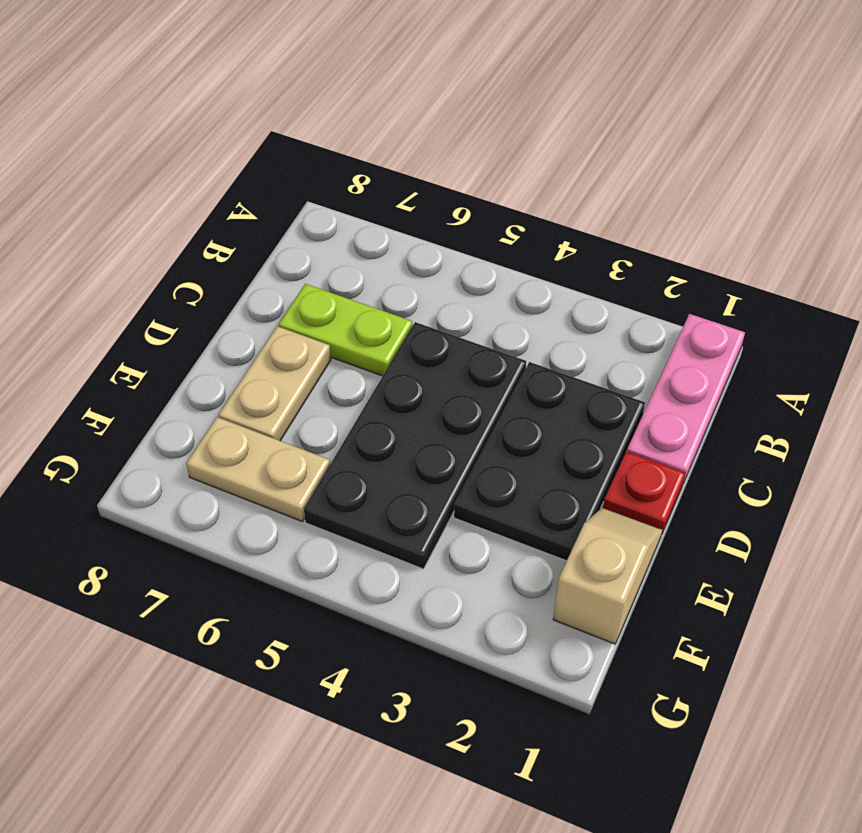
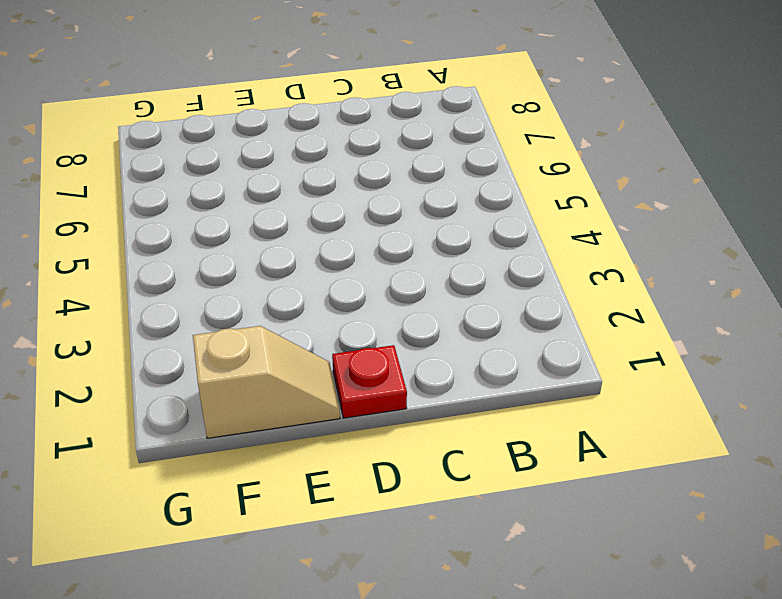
none -> pink 1x3 plate [627,314,745,483]
none -> black 2x3 plate [454,362,645,561]

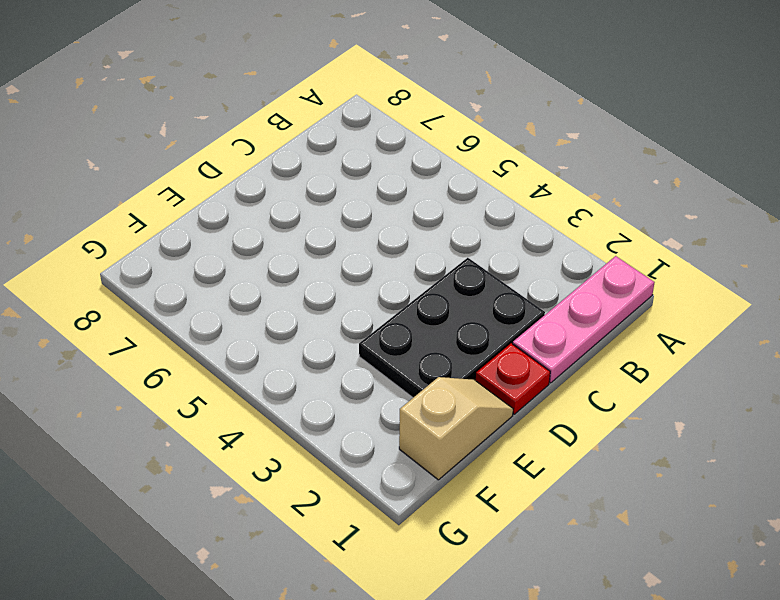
none -> black 2x4 plate [304,322,526,569]
none -> lime 1x2 plate [278,284,412,376]

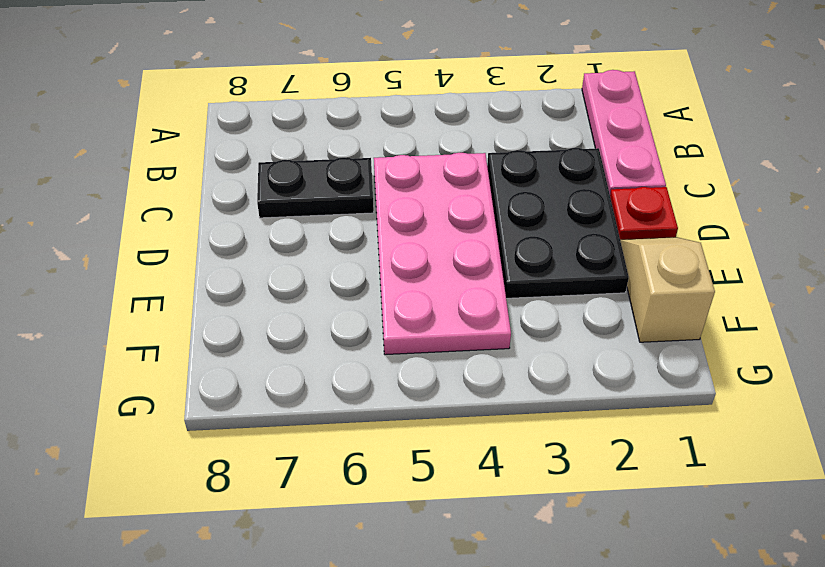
pink 2x4 plate [374,153,511,355] -> black 2x4 plate [304,322,526,569]
black 1x2 plate [257,157,374,218] -> lime 1x2 plate [278,284,412,376]
none -> tan 1x2 plate [218,326,331,441]
none -> tan 1x2 plate [186,417,330,522]

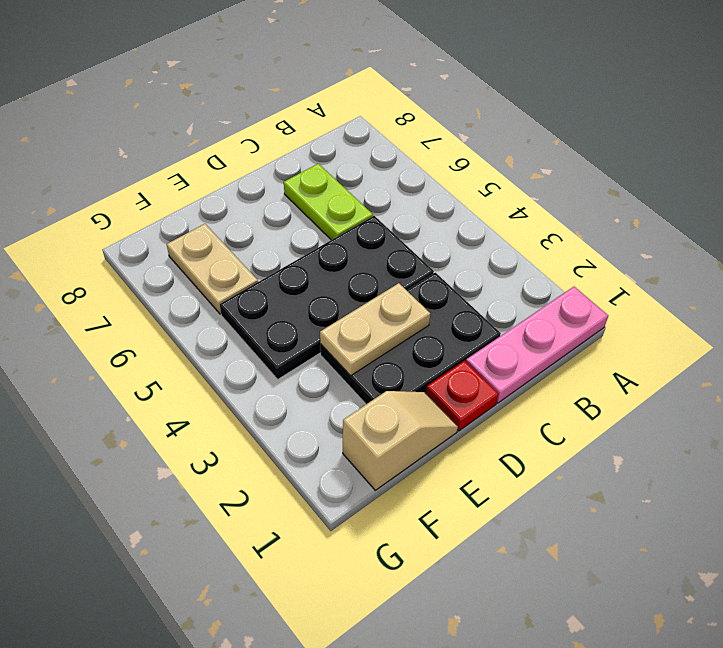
tan 1x2 plate [320,283,430,376] -> tan 1x2 plate moved to [218,326,331,441]

